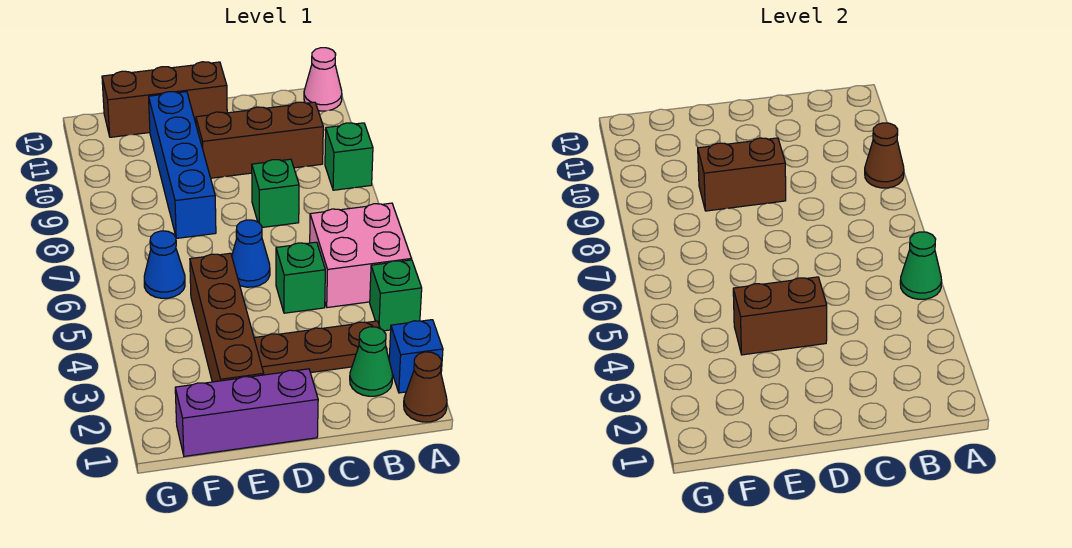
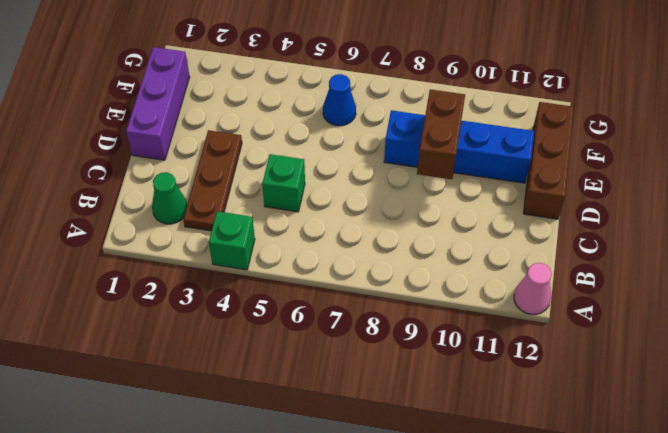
none -> brown 1x1 cone [404,352,447,422]
none -> blue 1x1 brick [389,320,443,393]
none -> pink 2x2 brick [310,203,411,308]

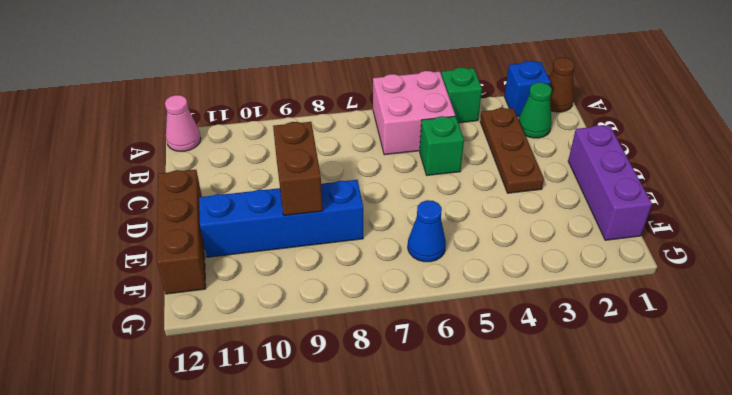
none -> green 1x1 brick [325,123,373,190]
none -> brown 1x3 brick [196,102,323,178]
none -> green 1x1 brick [252,159,299,227]

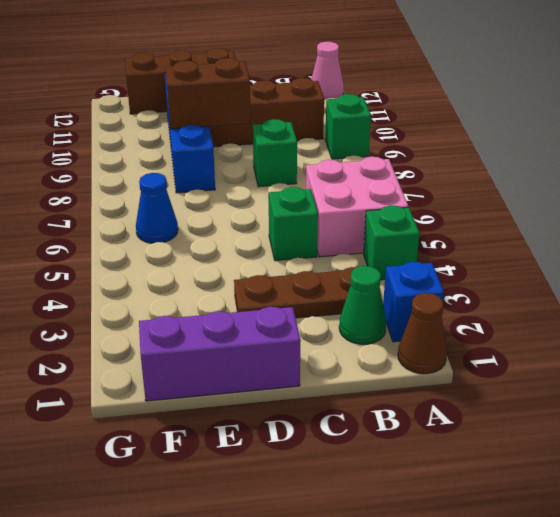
none -> blue 1x1 cone [232,220,270,287]
none -> brown 1x4 brick [190,253,264,382]
none -> green 1x1 cone [900,232,942,299]

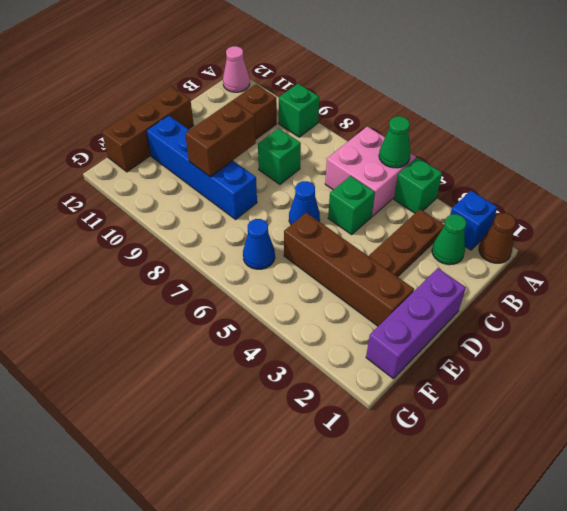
none -> brown 1x1 cone [865,123,904,188]
none -> brown 1x2 brick [733,277,827,355]

